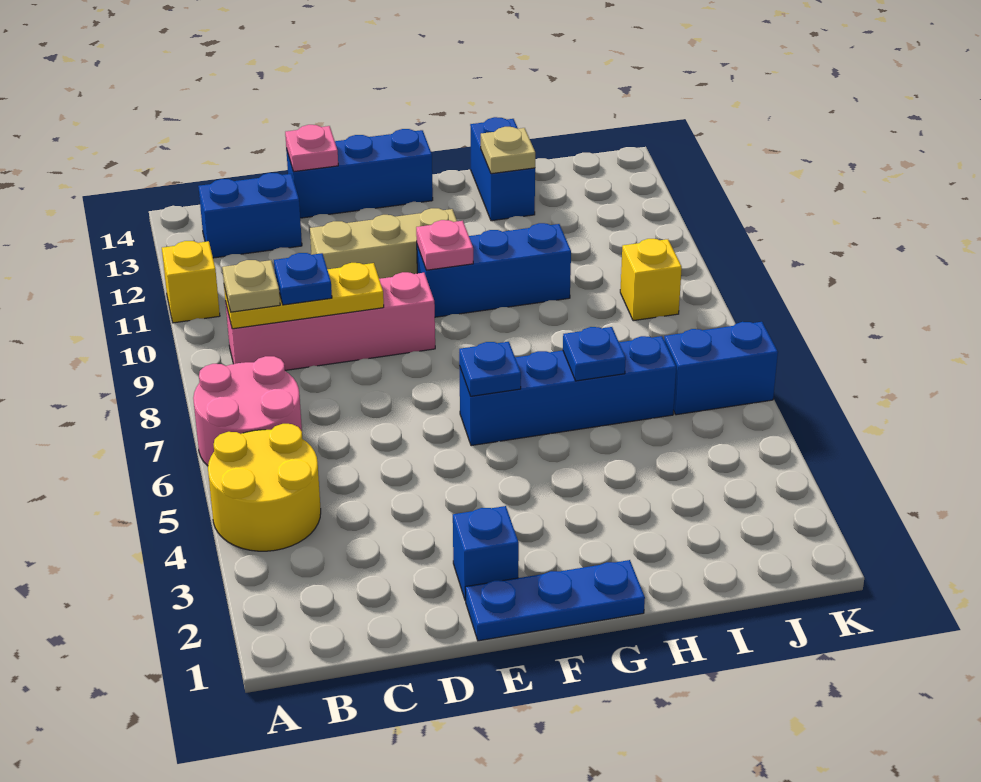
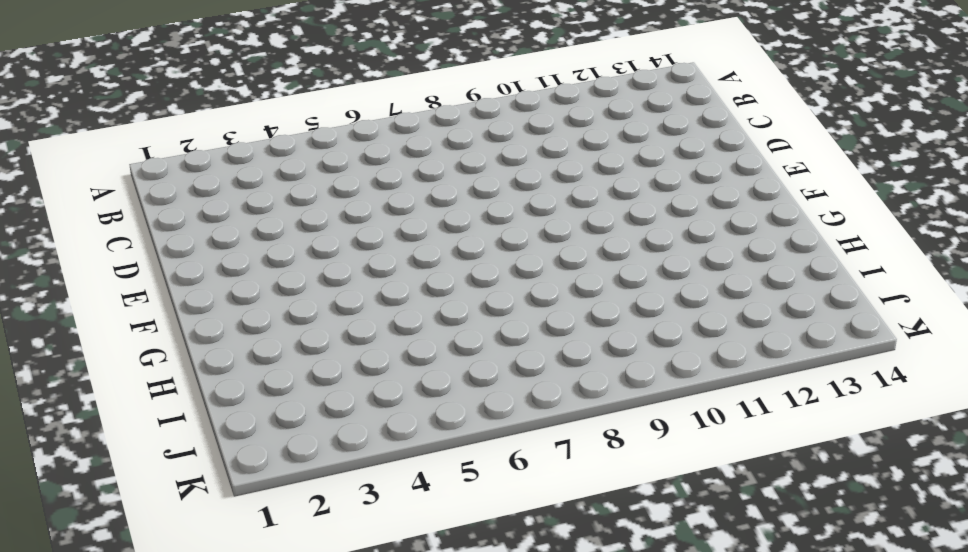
none -> yellow 2x2 round brick [208,424,321,551]
none -> pink 2x2 round brick [193,356,302,466]
none -> yellow 1x1 brick [162,241,220,323]

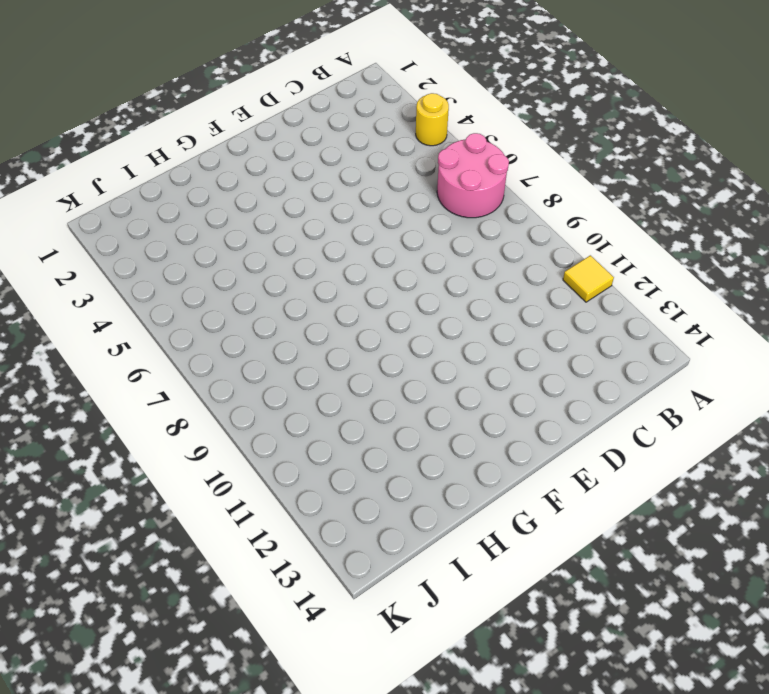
yellow 1x1 round brick [416,93,449,146] -> yellow 2x2 round brick [208,424,321,551]
yellow 1x1 tile [563,255,614,302] -> yellow 1x1 brick [162,241,220,323]
none -> pink 1x4 brick [225,272,435,370]
none -> blue 1x2 brick [198,173,302,258]
none -> tan 1x3 brick [310,208,457,279]

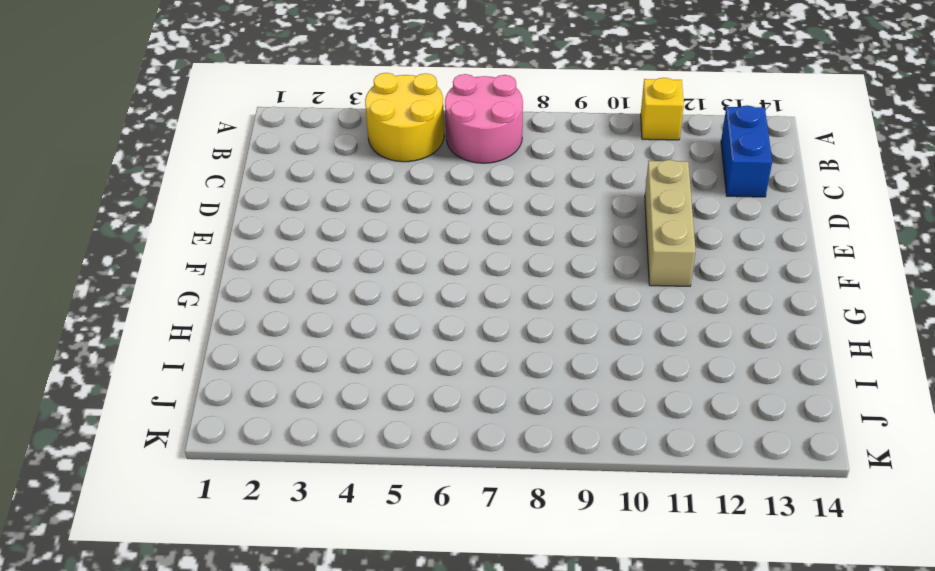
none -> pink 1x4 brick [225,272,435,370]
none -> blue 1x3 brick [286,129,433,218]
none -> blue 1x3 plate [465,560,645,641]

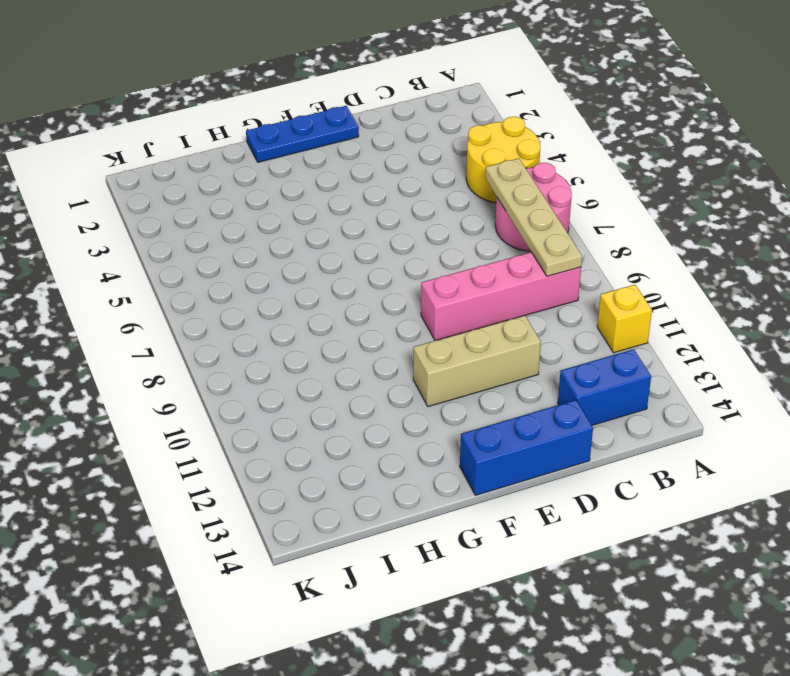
tan 1x4 plate [485,158,582,276] -> yellow 1x3 plate [224,263,384,329]
none -> blue 1x1 brick [453,506,519,601]
none -> blue 1x4 brick [460,336,676,446]
none -> blue 1x3 brick [417,223,571,317]

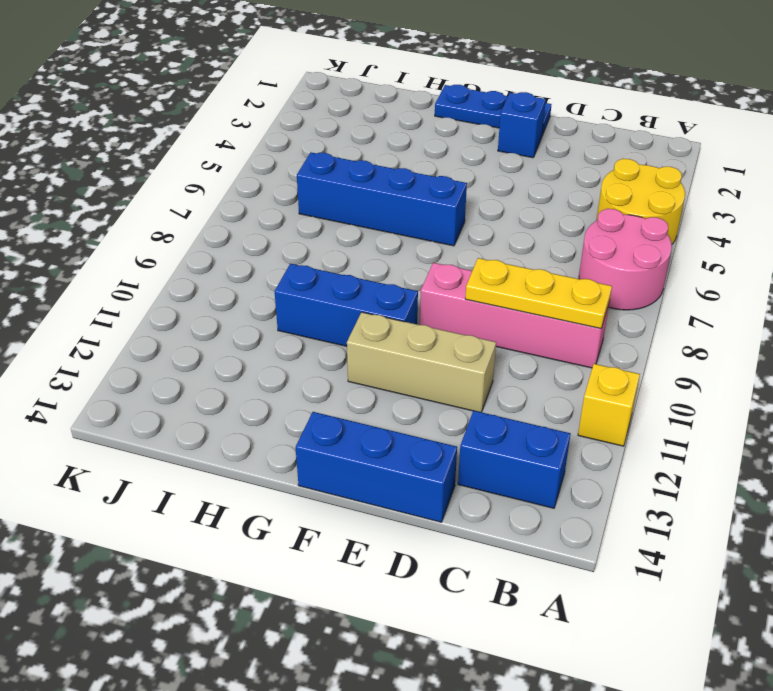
none -> blue 1x2 brick [470,117,535,221]
none -> blue 1x2 brick [664,322,778,415]
none -> yellow 1x1 brick [620,239,682,321]

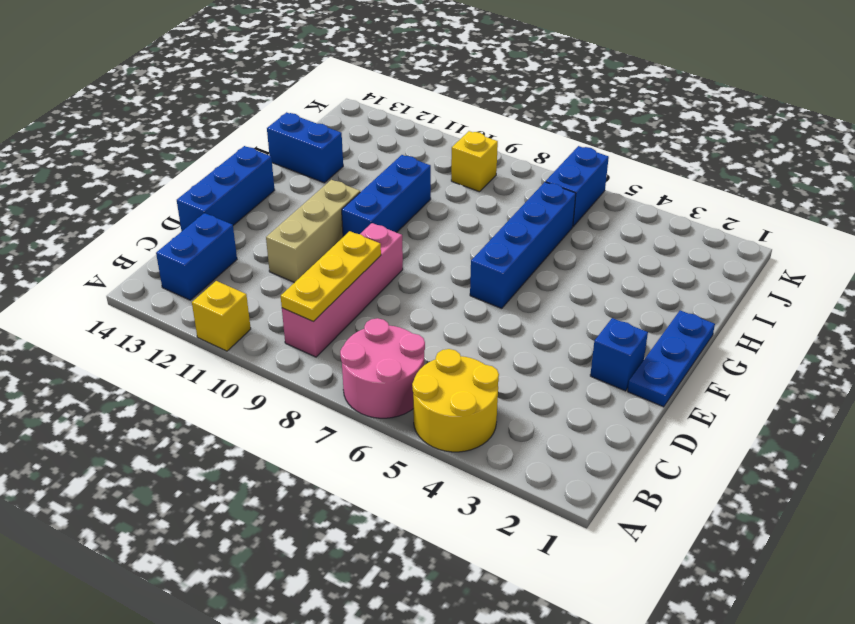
none -> pink 1x1 plate [285,125,338,172]
none -> blue 1x1 plate [459,342,521,396]
none -> pink 1x1 plate [416,220,473,270]

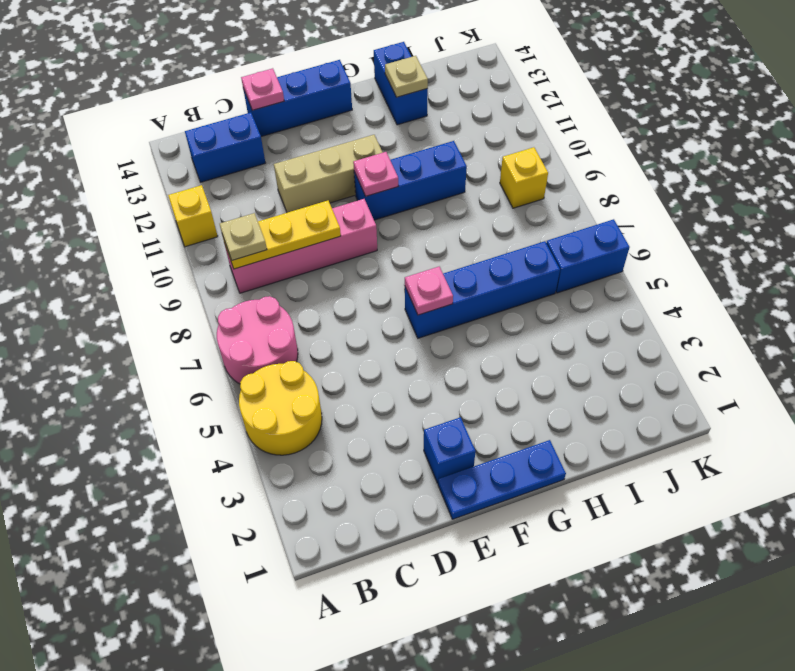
pink 1x1 plate [405,267,453,315] -> blue 1x1 plate [459,342,521,396]
none -> blue 1x1 plate [563,327,626,381]
none -> blue 1x1 plate [274,253,332,305]

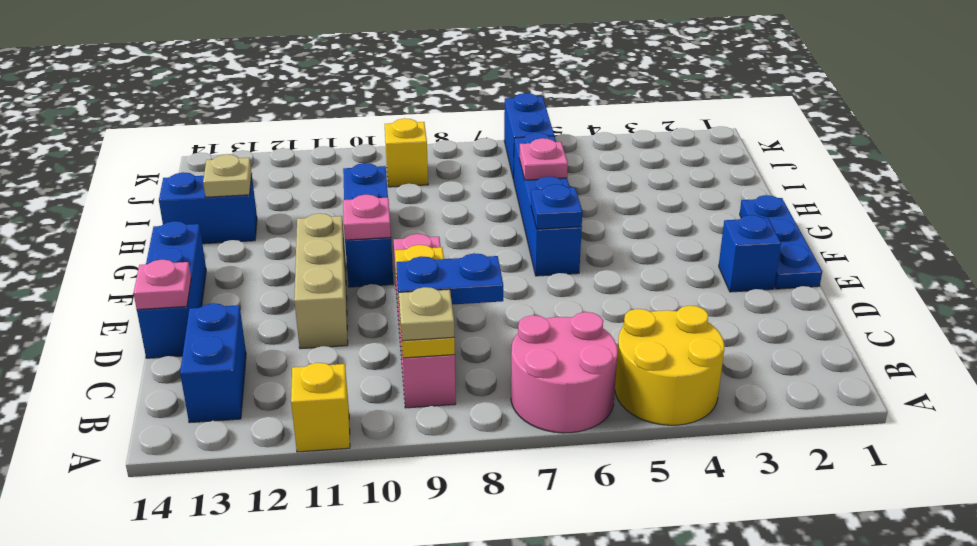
blue 1x2 plate [396,253,503,305] -> blue 1x1 plate [274,253,332,305]
pink 1x1 plate [519,138,568,180] -> blue 1x1 plate [563,327,626,381]

